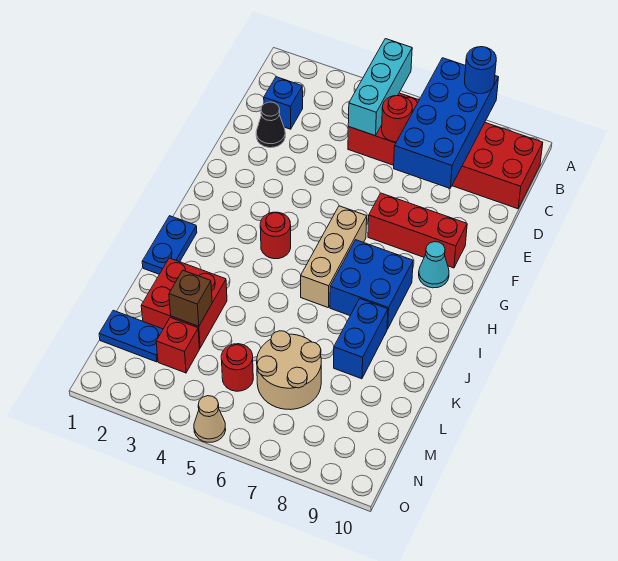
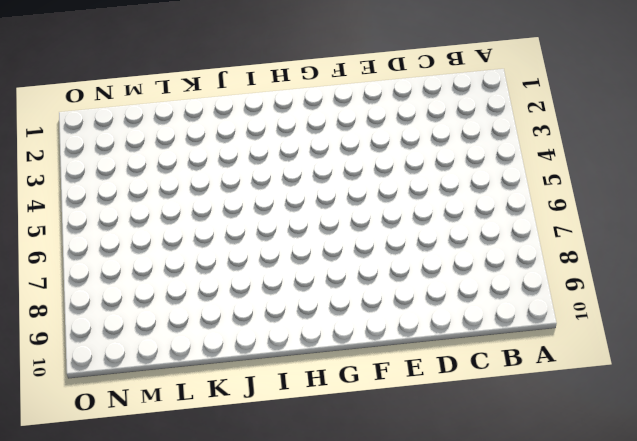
none -> red 2x6 brick [348,93,543,209]
none -> blue 1x1 brick [264,77,303,129]
none -> black 1x1 cone [256,102,285,148]

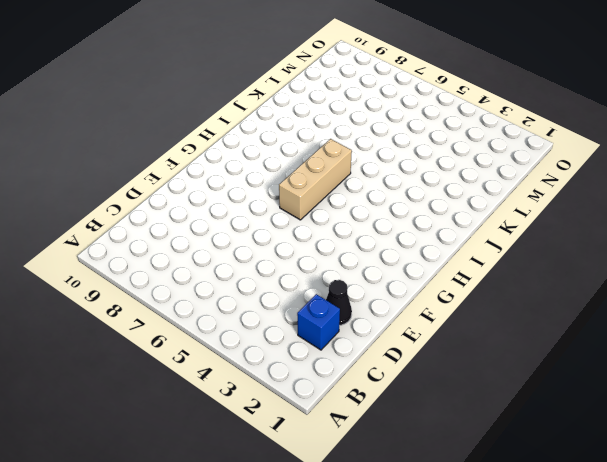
none -> red 2x6 brick [348,93,543,209]
none -> red 1x3 brick [368,193,467,268]
none -> cyan 1x1 cone [419,242,449,288]

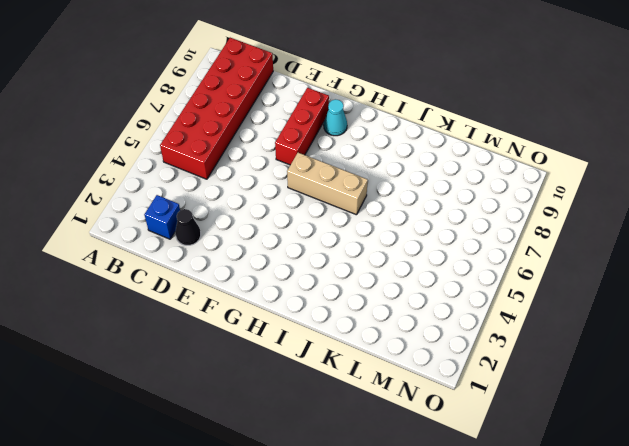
none -> red 1x1 round brick [260,212,291,259]
none -> blue 2x2 brick [330,240,413,329]
none -> blue 1x2 plate [142,216,197,274]

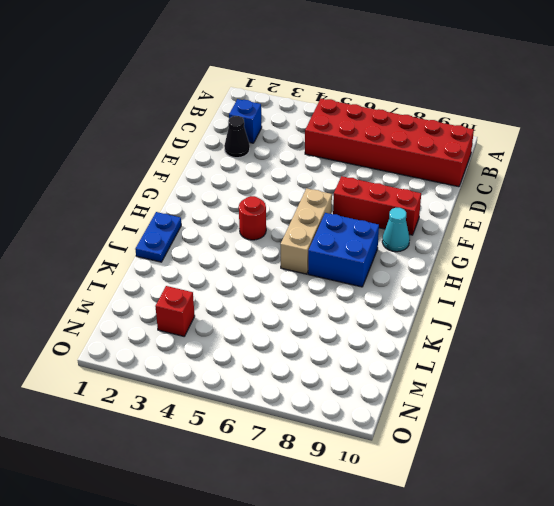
none -> blue 1x2 brick [334,299,388,379]
none -> red 2x2 brick [141,258,227,348]
none -> tan 2x2 round brick [257,331,321,410]

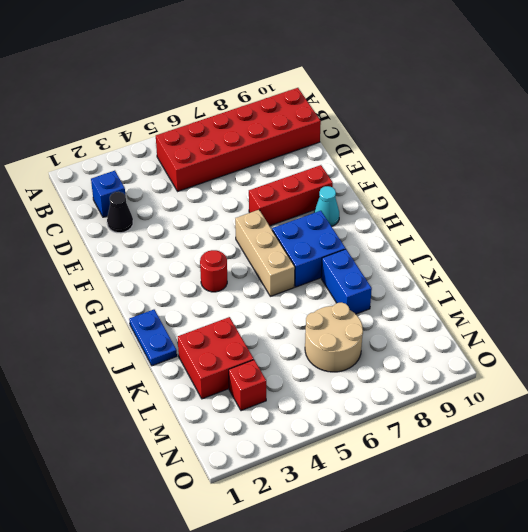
none -> blue 1x2 plate [99,310,163,362]
none -> red 1x1 round brick [221,344,253,391]
none -> tan 1x1 cone [194,396,226,442]

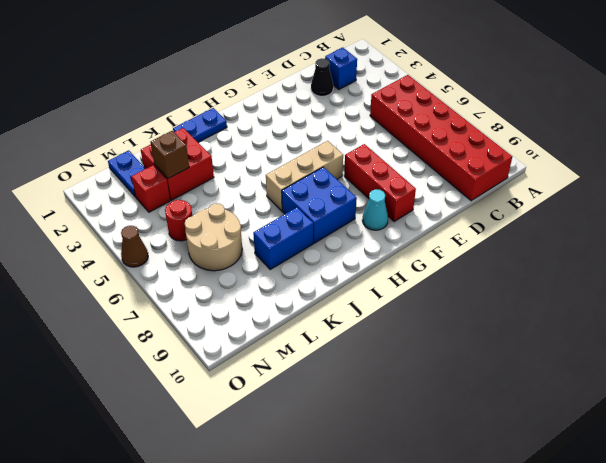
brown 1x1 cone [121,226,148,267] -> tan 1x1 cone [194,396,226,442]
none -> red 1x1 round brick [260,212,291,259]
none -> cyan 1x3 brick [348,39,412,136]
none -> blue 2x4 brick [394,58,499,188]

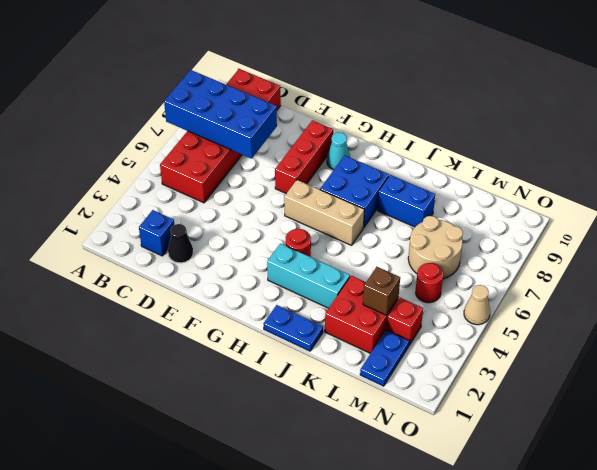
cyan 1x3 brick [267,244,350,308] -> cyan 1x3 brick moved to [348,39,412,136]
none -> red 1x1 round brick [382,96,412,142]
none -> blue 1x1 round brick [465,47,496,94]

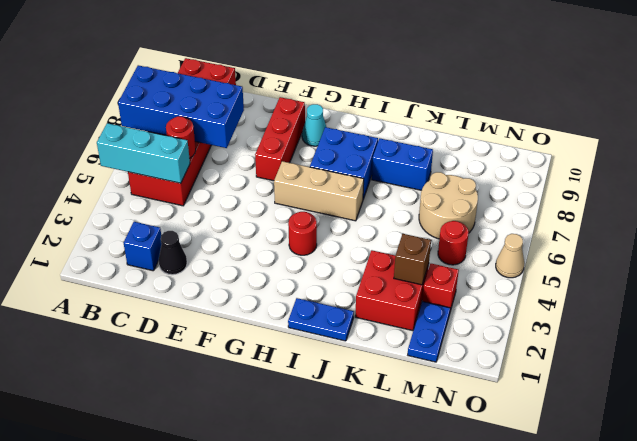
none -> blue 1x1 round brick [465,47,496,94]

